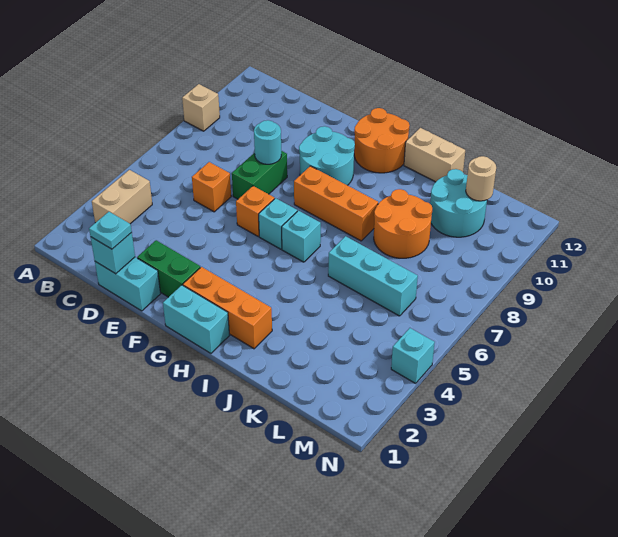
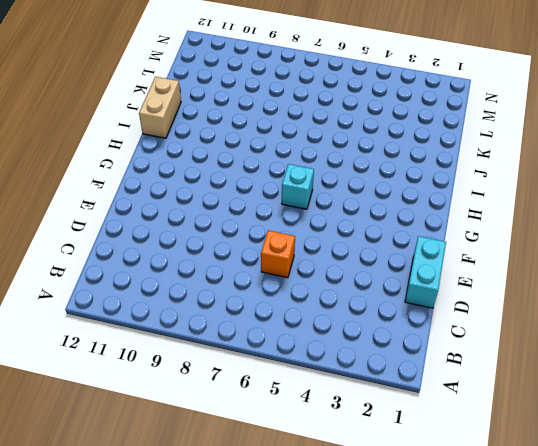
none -> tan 1x1 brick [182,84,220,131]
none -> tan 1x2 brick [92,170,152,224]
none -> green 1x2 brick [137,240,200,297]

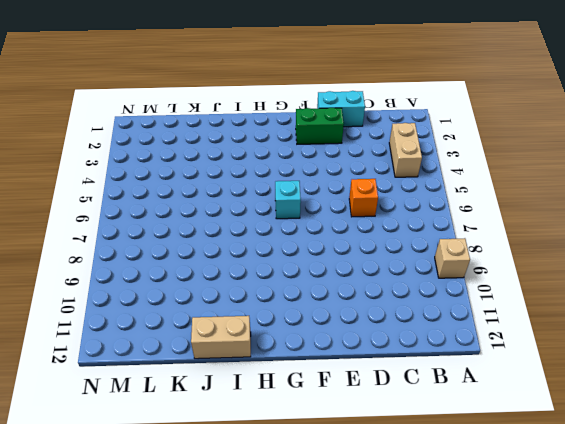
none -> green 1x2 brick [232,151,287,199]
none -> orange 1x1 brick [236,186,275,236]
none -> cyan 2x2 round brick [299,126,355,185]

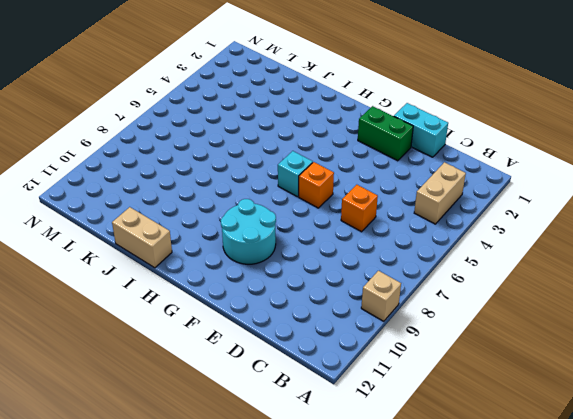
none -> green 1x2 brick [232,151,287,199]
none -> cyan 1x2 brick [163,285,230,353]
none -> orange 1x3 brick [183,267,272,349]

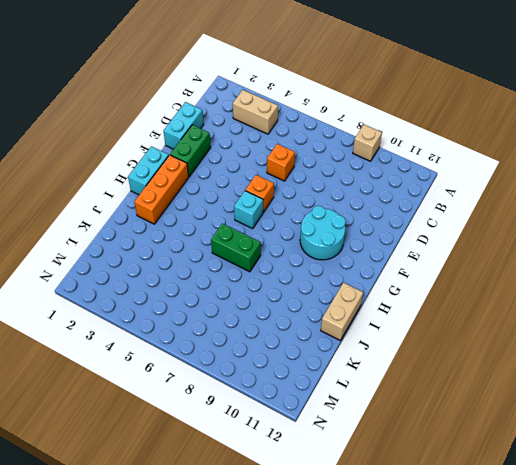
green 1x2 brick [211,224,261,272] -> green 1x2 brick moved to [232,151,287,199]
none -> orange 1x3 brick [294,166,378,241]
none -> orange 2x2 round brick [354,108,410,173]
none -> cyan 1x1 brick [282,211,321,262]

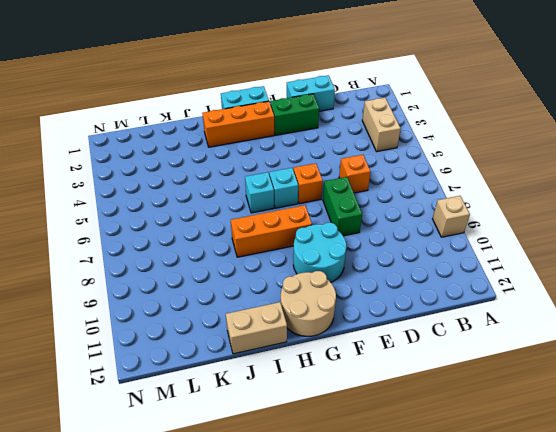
tan 2x2 round brick [281,271,336,336] -> orange 2x2 round brick [354,108,410,173]
none -> cyan 1x3 brick [328,236,418,316]
none -> orange 2x2 round brick [374,189,432,258]
none -> cyan 2x2 round brick [430,169,487,237]

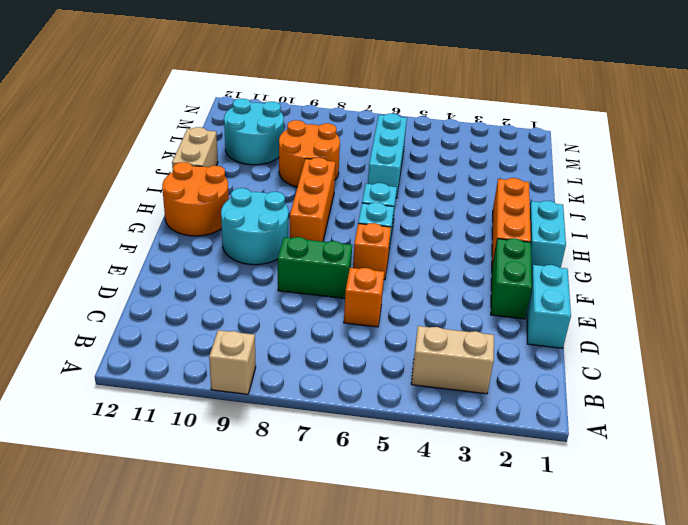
none -> cyan 1x1 brick [391,328,435,383]
none -> cyan 1x1 brick [91,233,135,274]
none -> cyan 1x1 round brick [254,120,281,164]

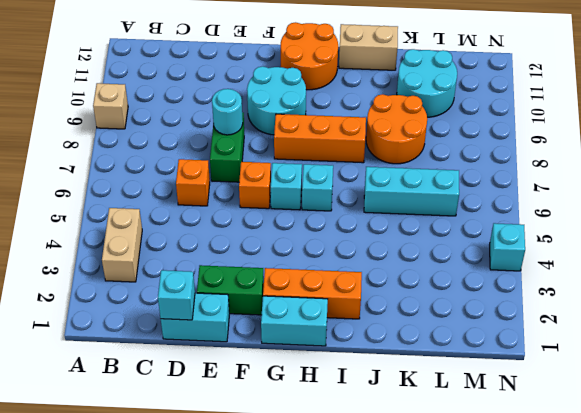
none -> tan 1x1 round brick [466,156,496,201]
none -> cyan 1x1 plate [89,212,132,249]

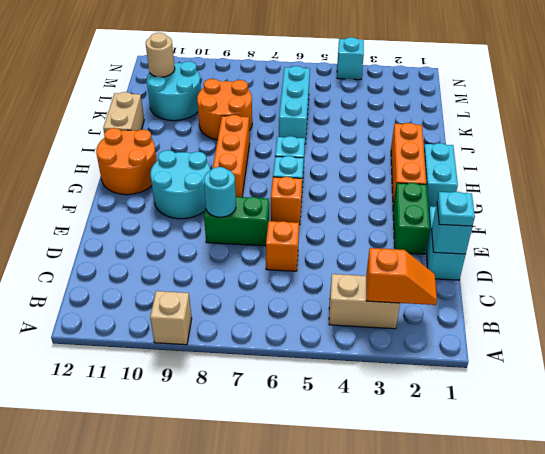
orange 1x2 slope [366,248,437,305] -> none

